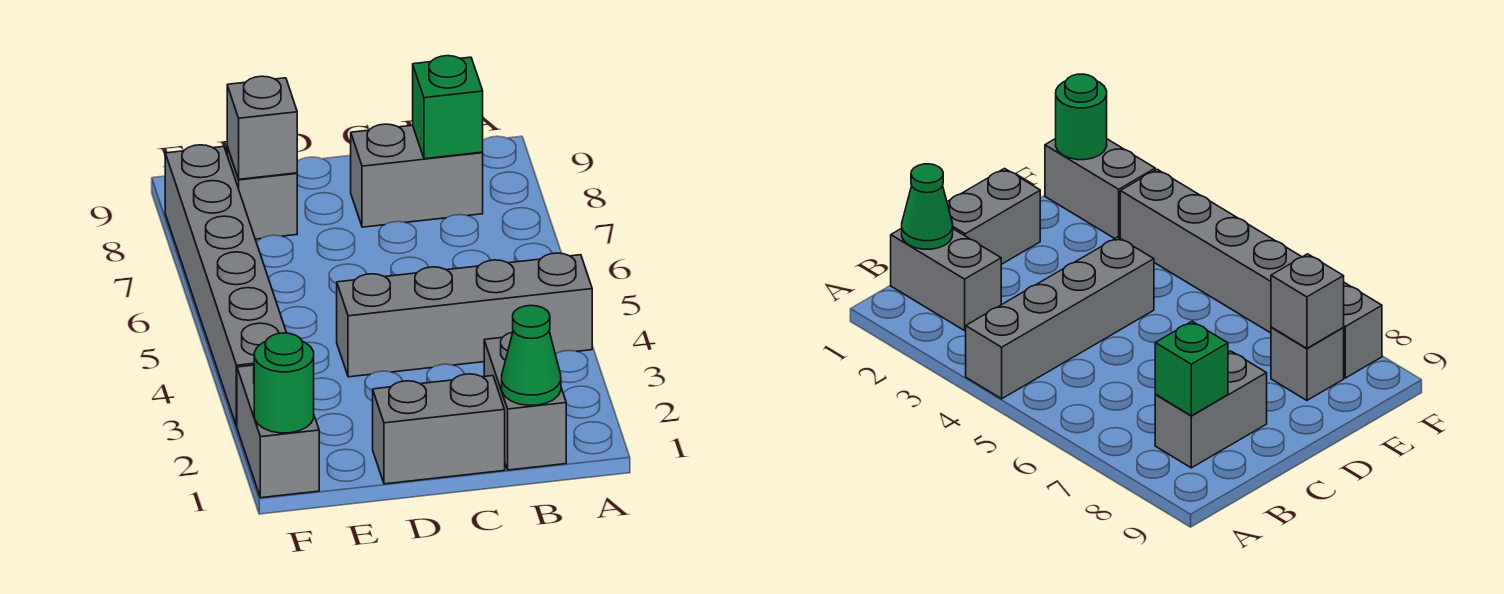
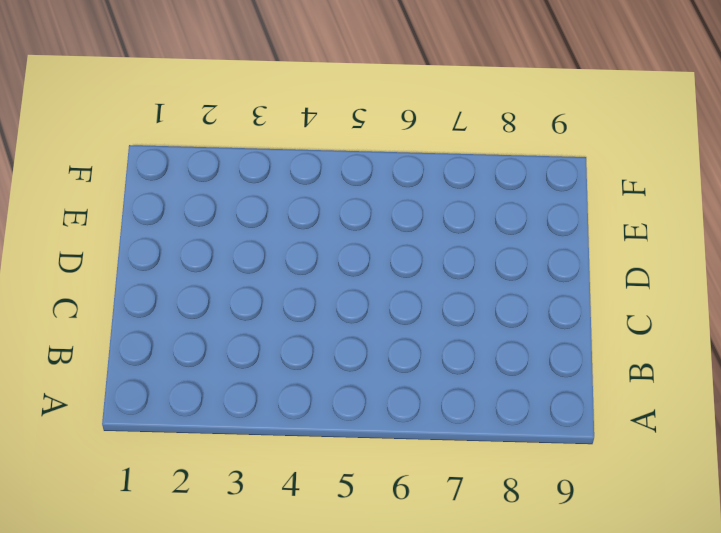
none -> grey 1x4 brick [337,253,592,377]
none -> grey 1x2 brick [484,332,566,470]

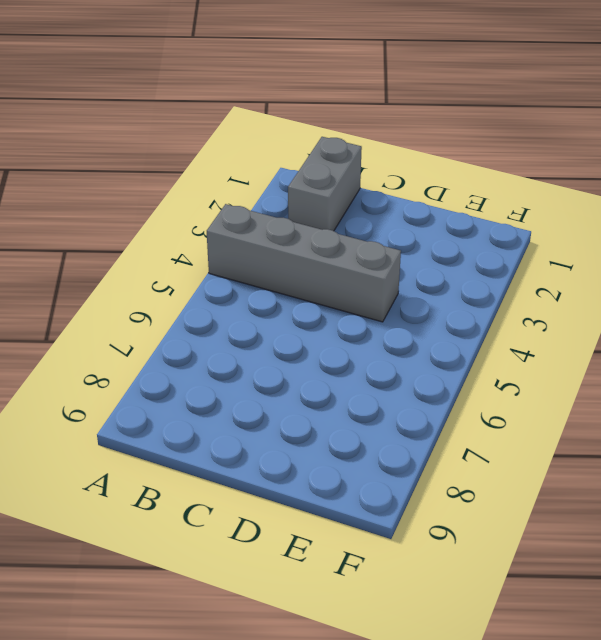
none -> grey 1x2 brick [351,124,483,227]
none -> grey 1x2 brick [373,374,505,484]

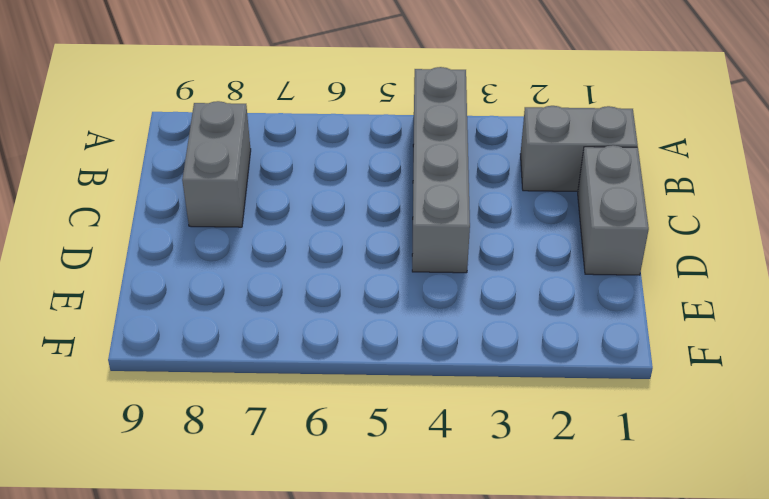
none -> grey 1x1 brick [227,147,297,239]
none -> grey 1x2 brick [237,365,319,498]

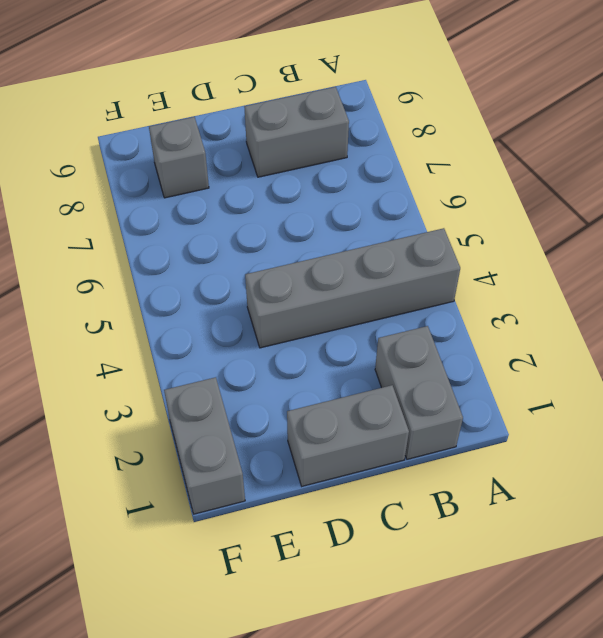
none -> grey 1x6 brick [165,145,287,426]
none -> green 1x1 cone [502,305,561,405]

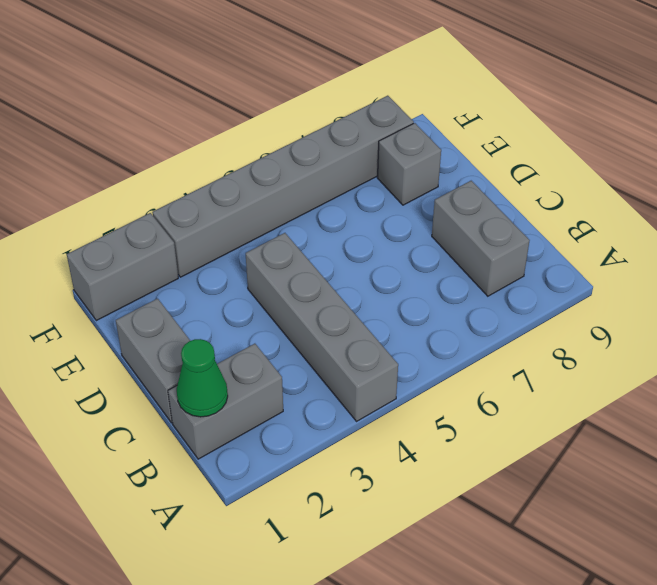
none -> green 1x1 brick [413,56,483,159]
none -> grey 1x1 brick [227,76,297,179]

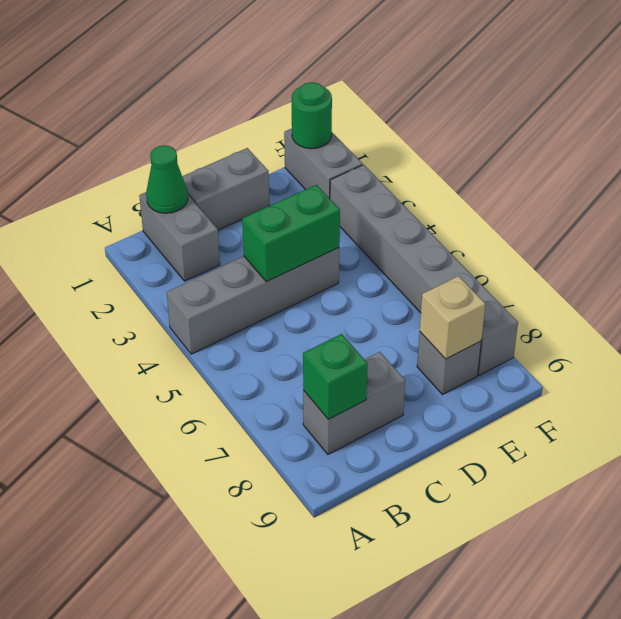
green 1x2 brick [242,185,340,282] -> none
tan 1x1 brick [420,276,485,359] -> grey 1x1 brick [227,76,297,179]

